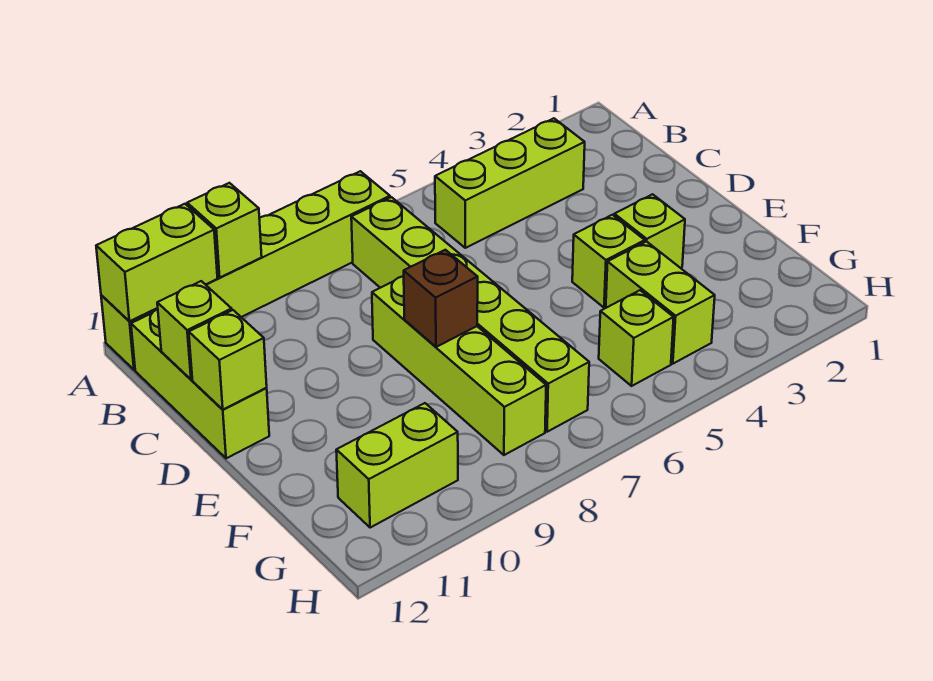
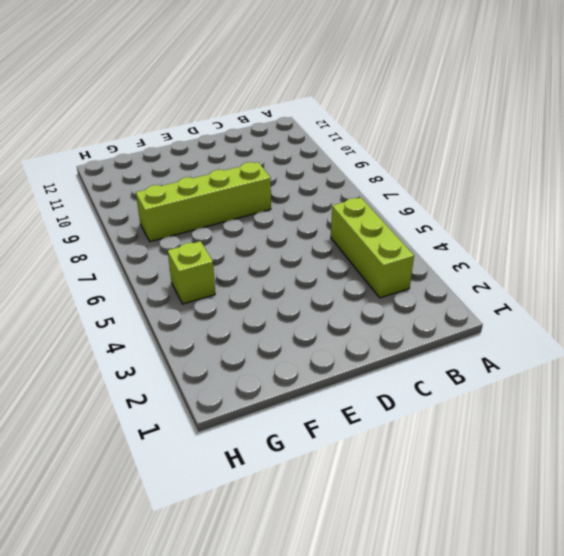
none -> lime 1x6 brick [101,171,390,370]
none -> lime 1x6 brick [351,197,589,432]
none -> lime 1x3 brick [131,309,269,458]

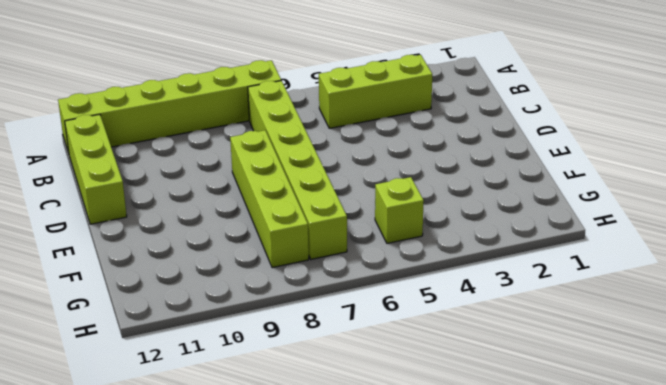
none -> lime 1x1 brick [614,194,685,268]
none -> lime 1x1 brick [572,215,645,308]
none -> lime 1x2 brick [606,241,715,364]

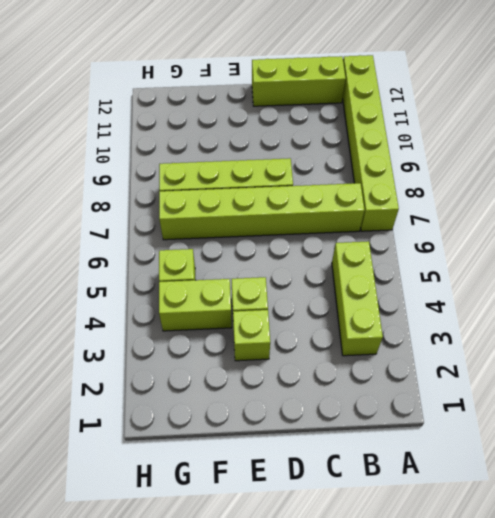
none -> lime 1x2 brick [336,403,458,528]
none -> lime 1x1 brick [187,183,262,277]
none -> lime 1x2 brick [96,204,217,321]

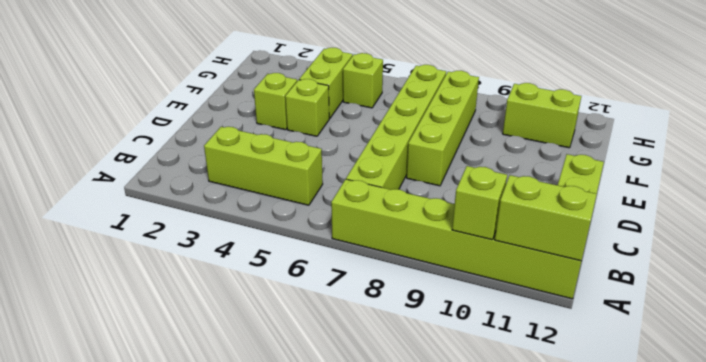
none -> lime 1x1 brick [157,281,232,380]
none -> lime 1x1 brick [189,310,267,410]
none -> brown 1x1 brick [404,250,478,347]

